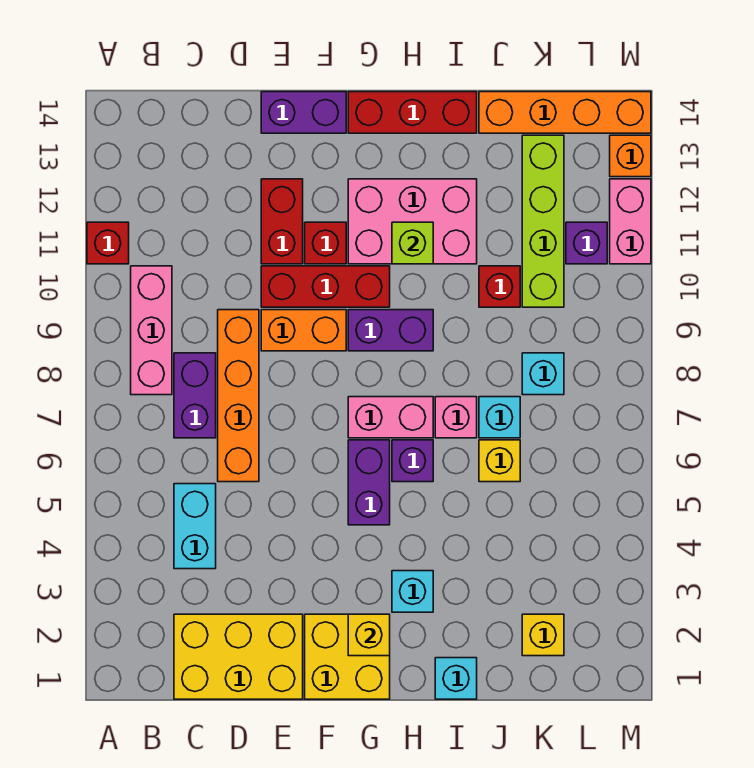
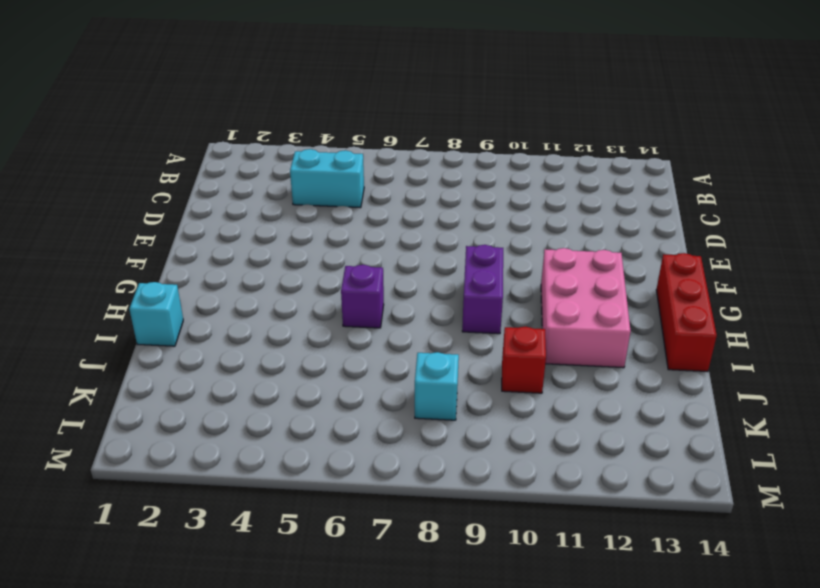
none -> red 1x1 brick [87,222,129,264]
none -> pink 1x3 brick [131,266,172,395]
none -> yellow 2x3 brick [174,614,303,699]
none -> purple 1x2 brick [174,353,216,438]

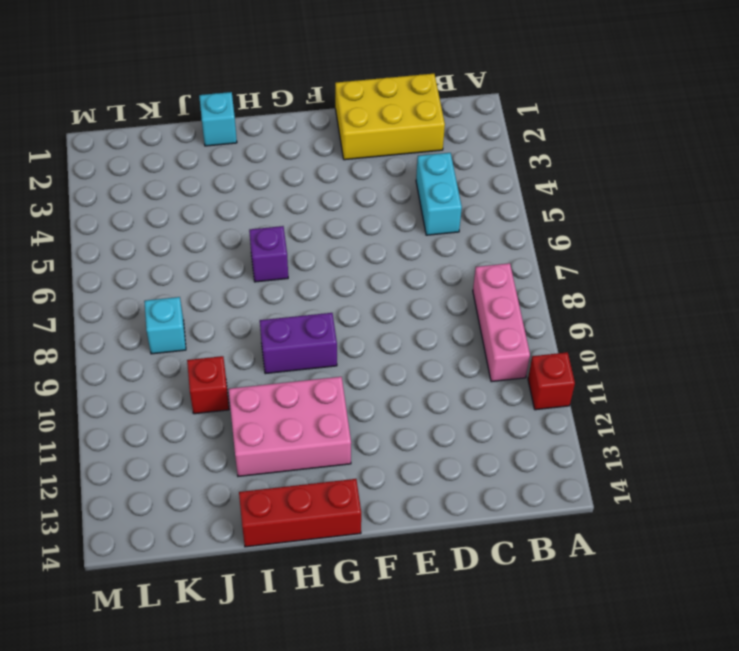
none -> purple 1x2 brick [174,353,216,438]
none -> orange 1x4 brick [218,310,259,482]
none -> orange 1x2 brick [261,310,346,351]
none -> red 1x3 brick [261,266,390,307]

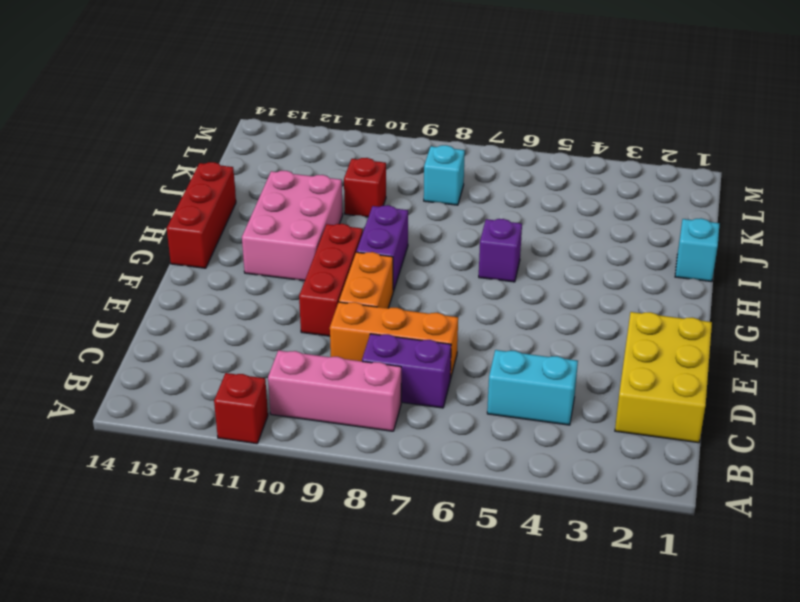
orange 1x3 brick [330,302,458,380] -> orange 1x4 brick [218,310,259,482]
none -> red 1x2 brick [261,179,303,264]
none -> purple 1x2 brick [261,92,346,133]
none -> yellow 2x2 brick [305,614,390,699]
none -> red 1x1 brick [305,222,346,264]

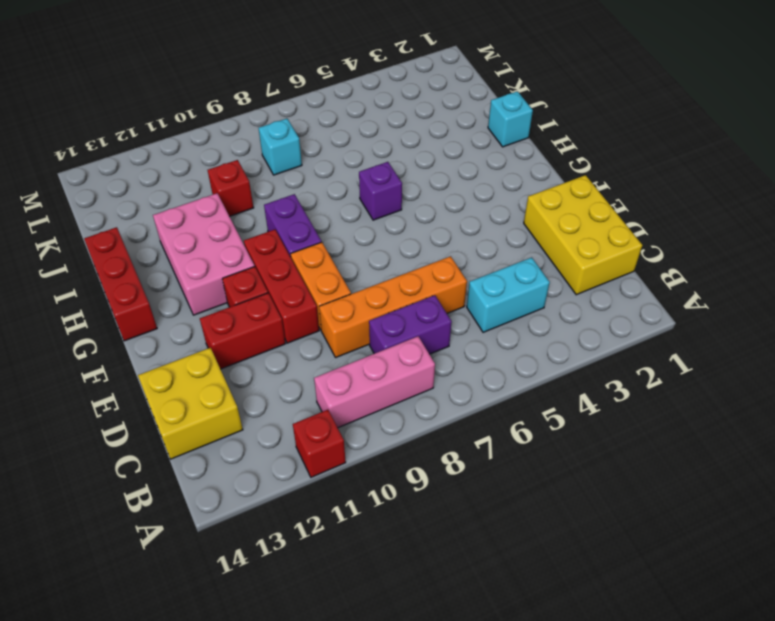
yellow 2x2 brick [138,348,243,459] -> yellow 2x2 brick moved to [305,614,390,699]
none -> purple 1x2 brick [261,92,346,133]
none -> purple 1x2 brick [348,440,390,525]
none -> pink 1x2 brick [348,397,433,438]
none -> cyan 1x1 brick [392,571,433,612]

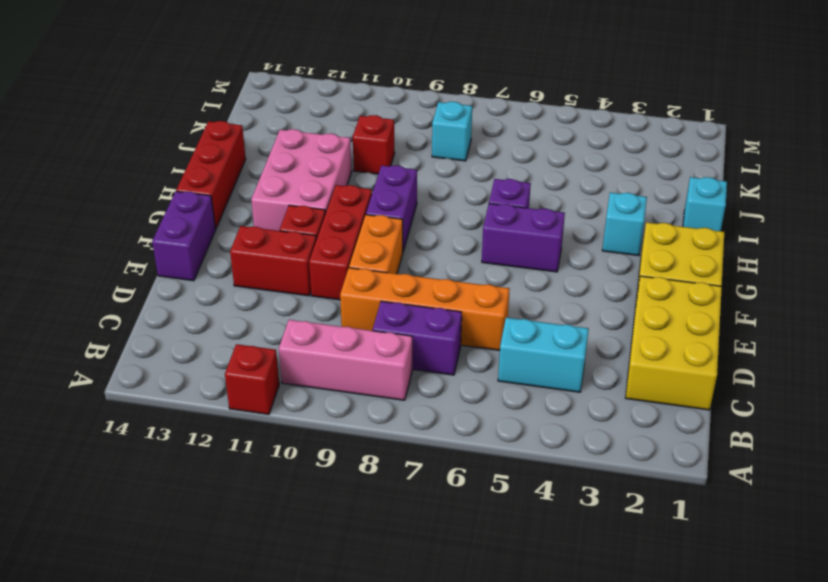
none -> pink 1x2 brick [348,397,433,438]
none -> pink 1x1 brick [435,397,477,438]
none -> yellow 1x1 brick [479,440,520,482]
none -> cyan 1x1 brick [479,397,520,438]

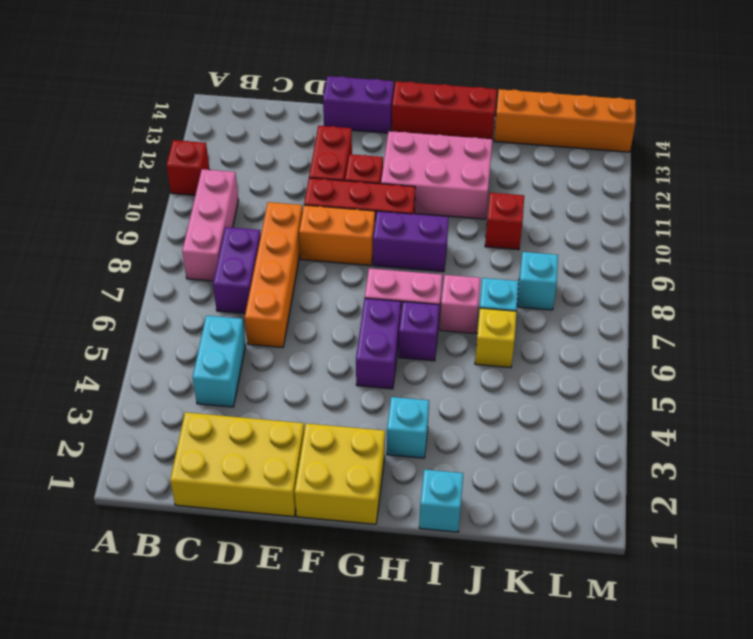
none -> yellow 1x1 brick [522,614,564,656]
none -> lime 1x4 brick [522,135,564,307]
none -> purple 1x1 brick [566,222,607,264]
none -> pink 1x2 brick [610,179,651,264]

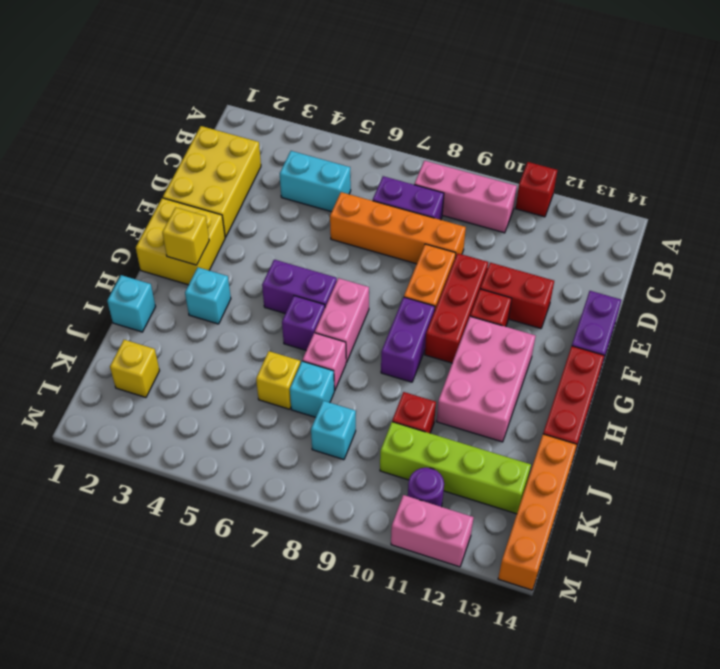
purple 1x1 round brick [408,468,444,507] -> purple 1x1 brick [566,222,607,264]
none -> orange 1x1 brick [610,135,651,177]
none -> lime 1x1 brick [392,222,433,264]

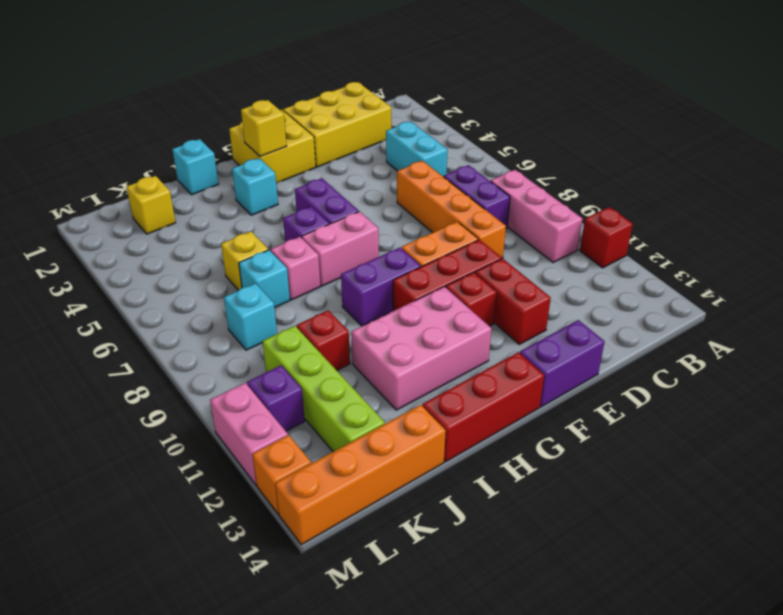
none -> lime 1x1 brick [392,222,433,264]

